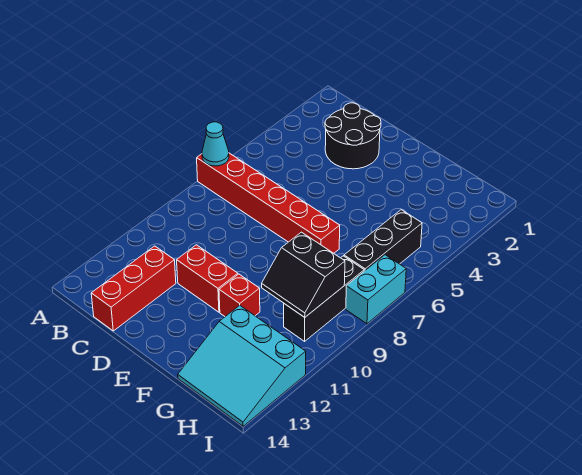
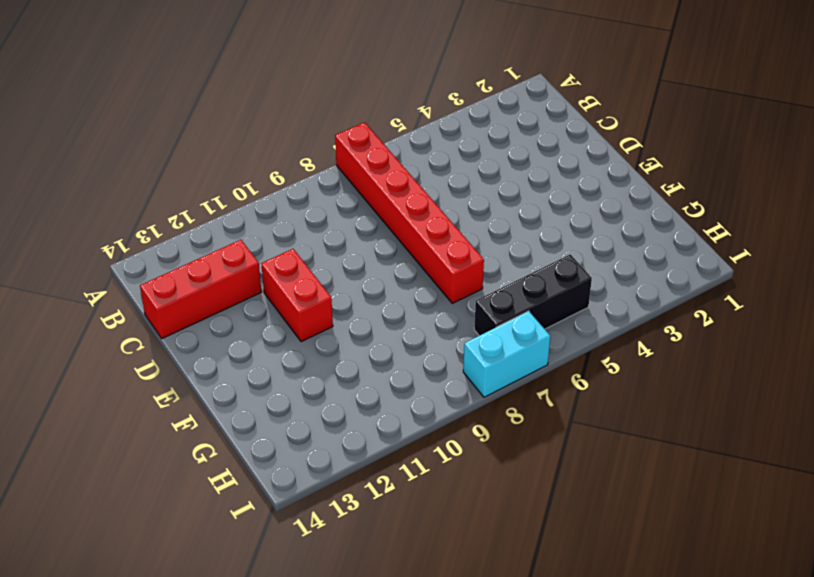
none -> black 2x2 round brick [325,103,381,169]
none -> red 1x1 brick [219,274,260,316]

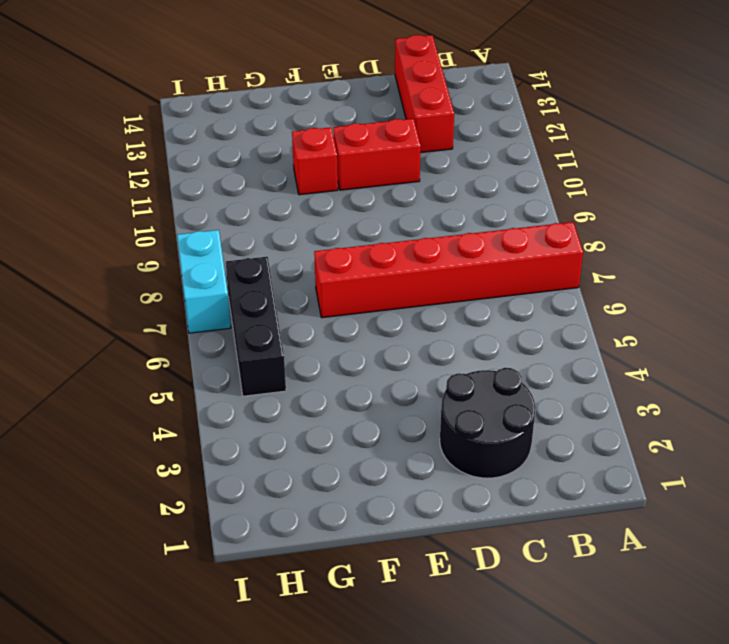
none -> cyan 3x3 slope [178,305,306,426]
none -> black 1x3 brick [284,256,364,341]

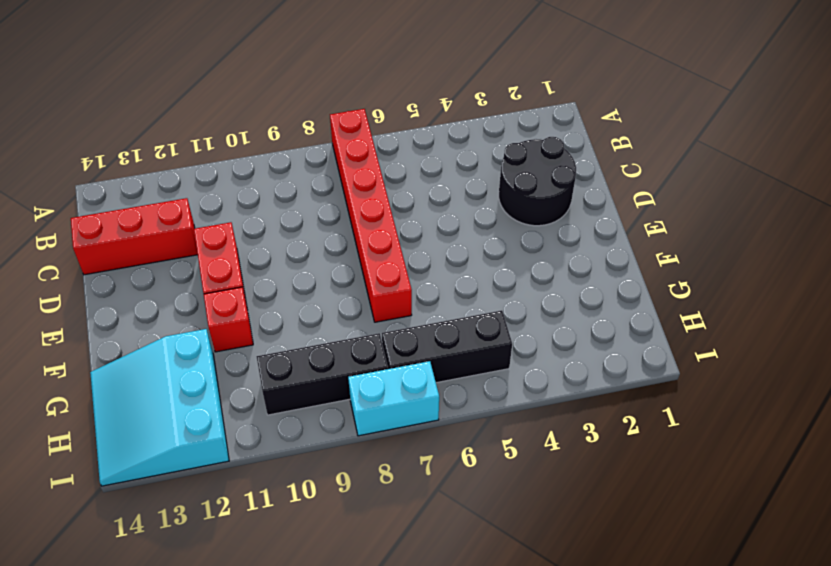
none -> cyan 1x1 cone [202,122,229,166]
none -> black 2x2 slope [262,232,345,317]

